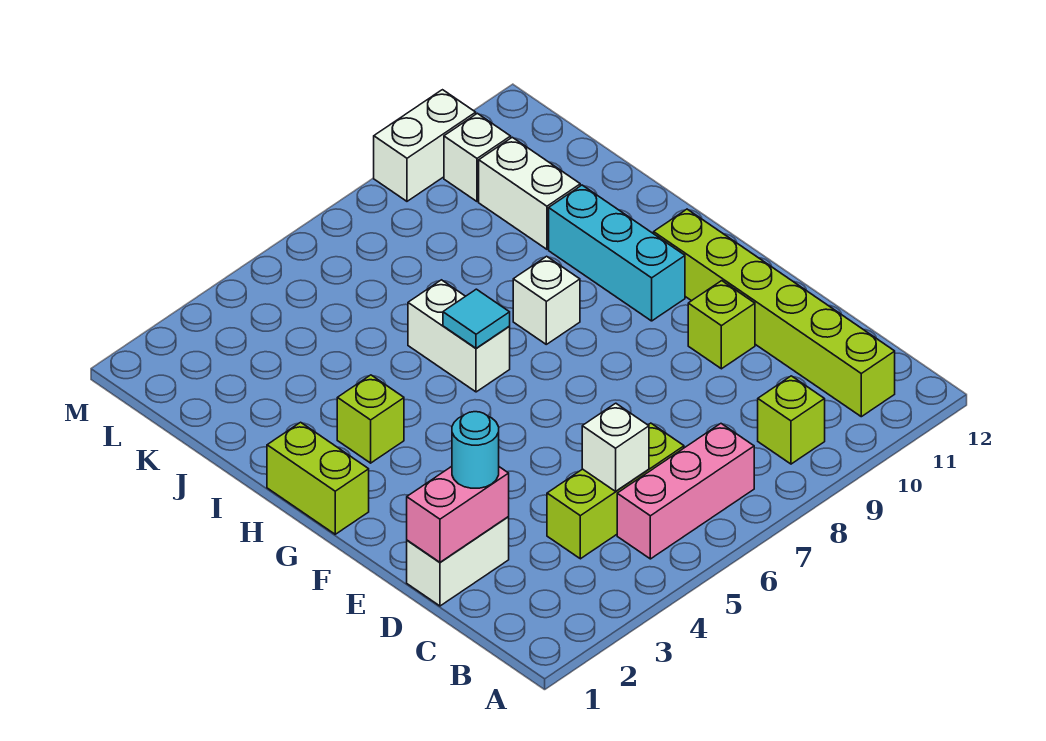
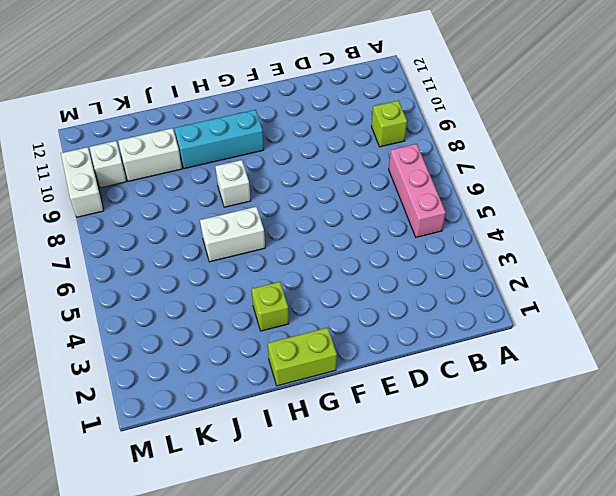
none -> lime 1x6 brick [654,209,895,417]
none -> lime 1x3 brick [547,423,684,559]
none -> white 1x2 brick [407,517,509,606]

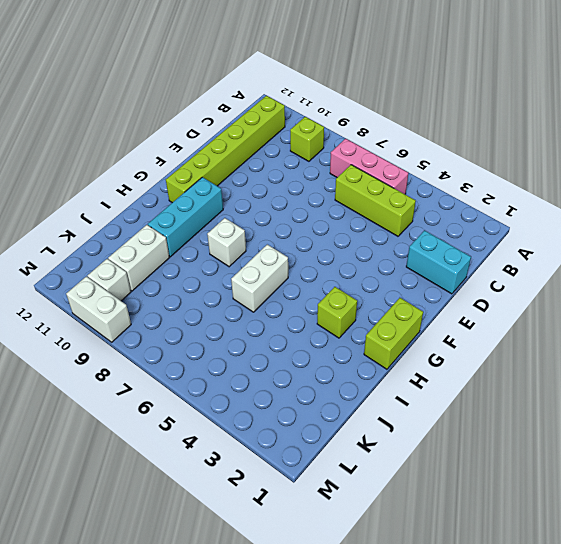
cyan 1x2 brick [406,230,471,294] -> white 1x2 brick [407,517,509,606]
none -> lime 1x1 brick [688,281,755,369]
none -> white 1x1 brick [582,403,649,491]
none -> pink 1x2 brick [407,466,509,562]

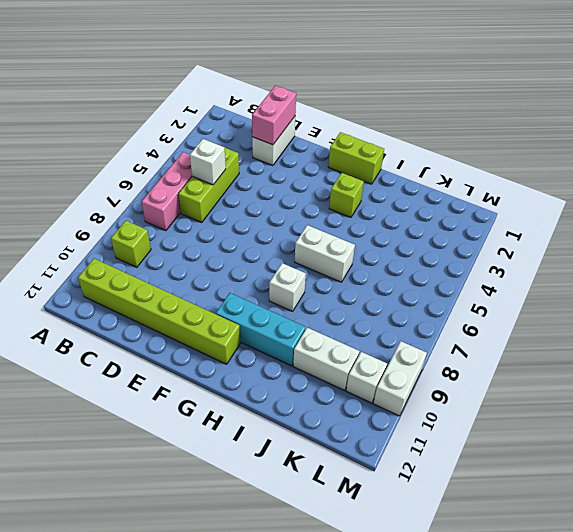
none -> lime 1x1 brick [688,281,755,369]
none -> cyan 1x1 tile [443,289,510,348]
none -> cyan 1x1 round brick [452,412,499,488]

